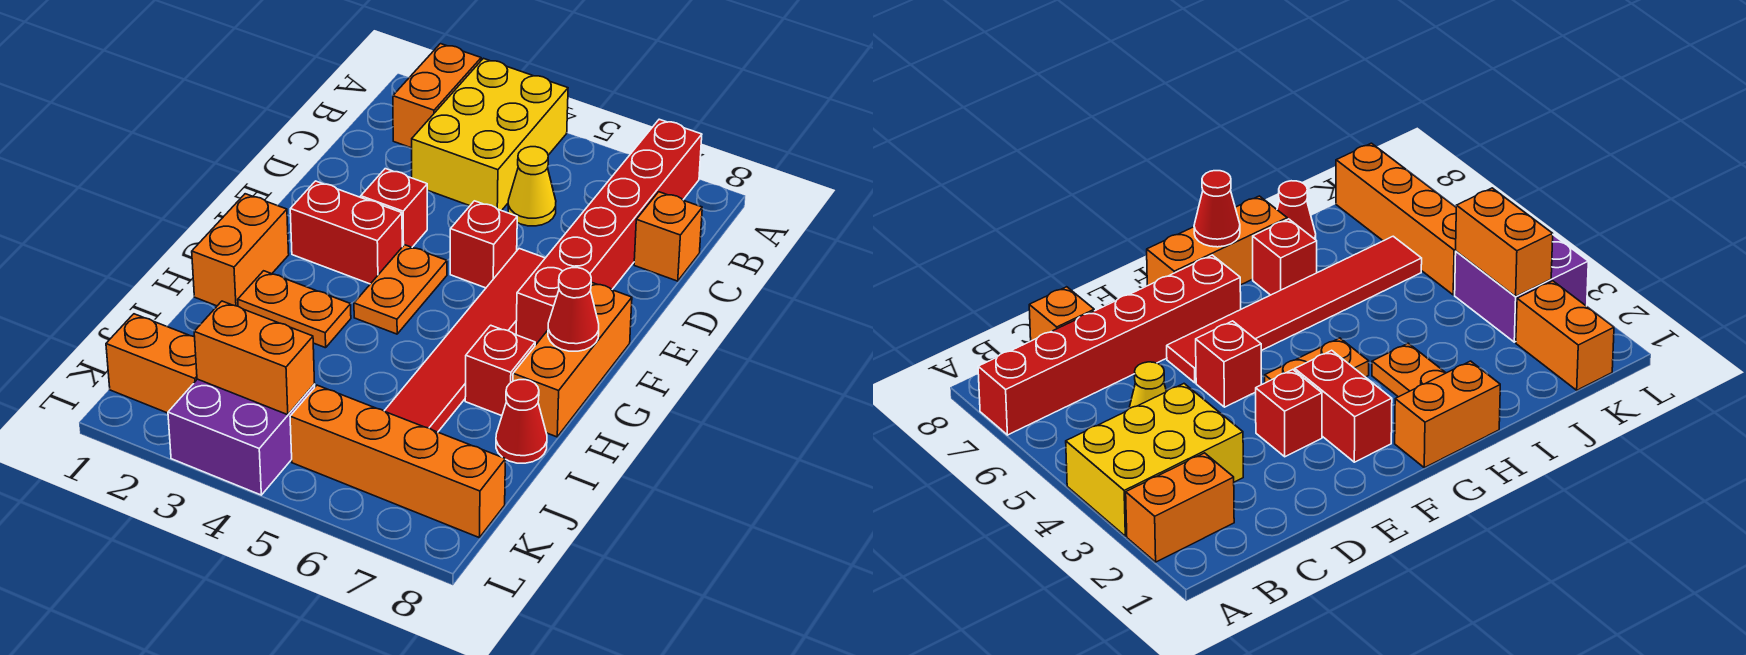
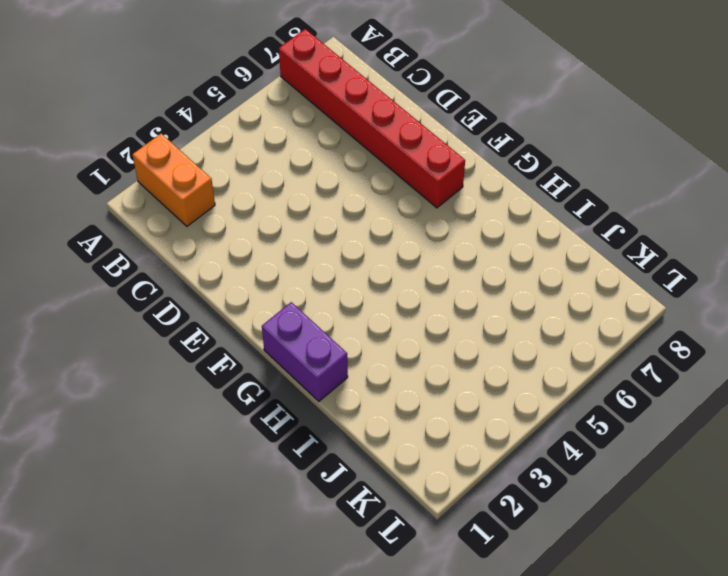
purple 1x2 brick [262,302,348,401] -> orange 1x2 brick [192,194,289,306]
none -> yellow 2x3 brick [412,58,568,211]
none -> yellow 1x1 cone [508,147,556,226]
none -> orange 1x1 brick [634,192,702,281]

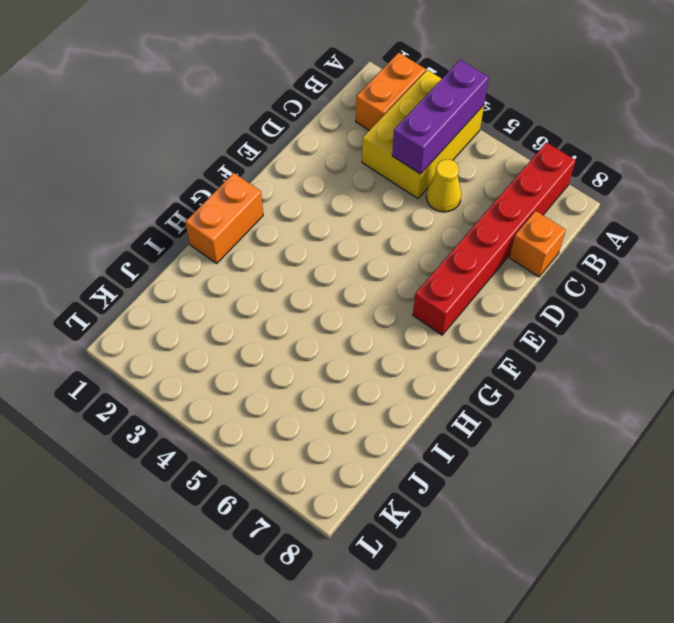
purple 1x3 brick [392,60,489,174] -> none
none -> red 1x1 brick [361,169,427,247]
none -> red 1x1 brick [450,201,517,288]
none -> red 1x6 tile [385,249,545,432]

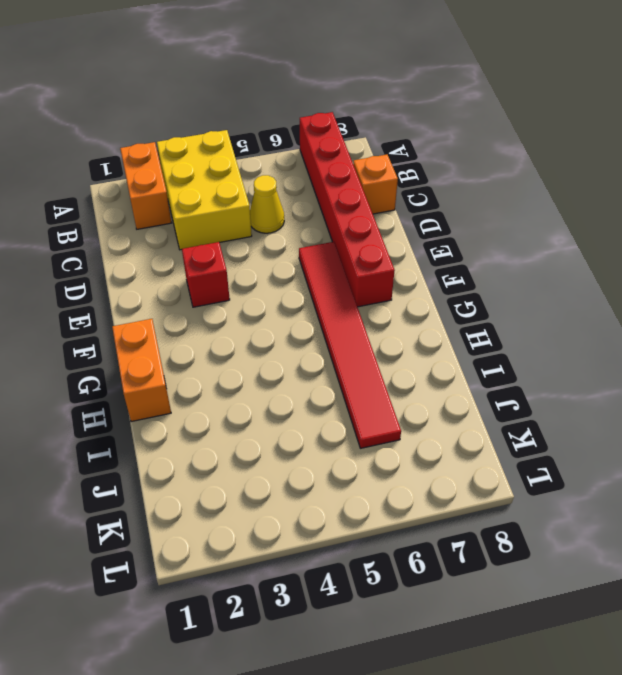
none -> red 1x1 brick [450,201,517,288]
none -> red 1x2 brick [290,181,402,284]
none -> orange 1x2 plate [354,245,447,334]

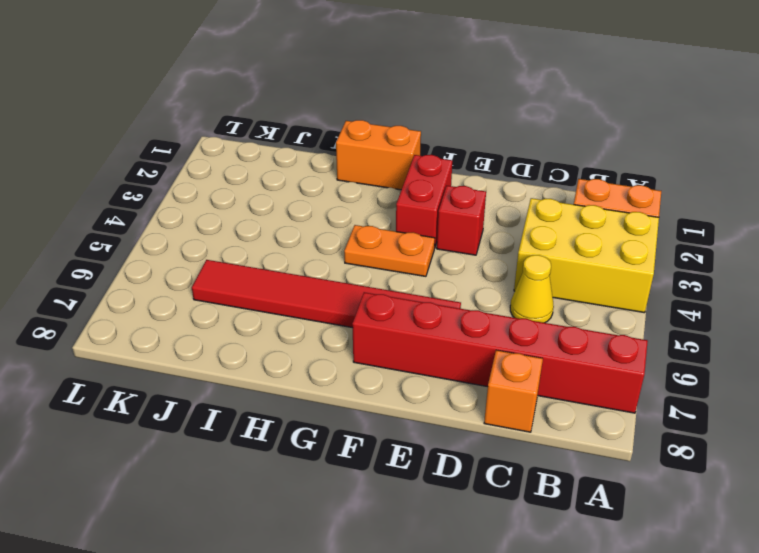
none -> red 1x1 brick [450,201,517,288]
none -> orange 1x3 brick [513,282,632,437]
none -> orange 1x2 plate [238,271,351,348]

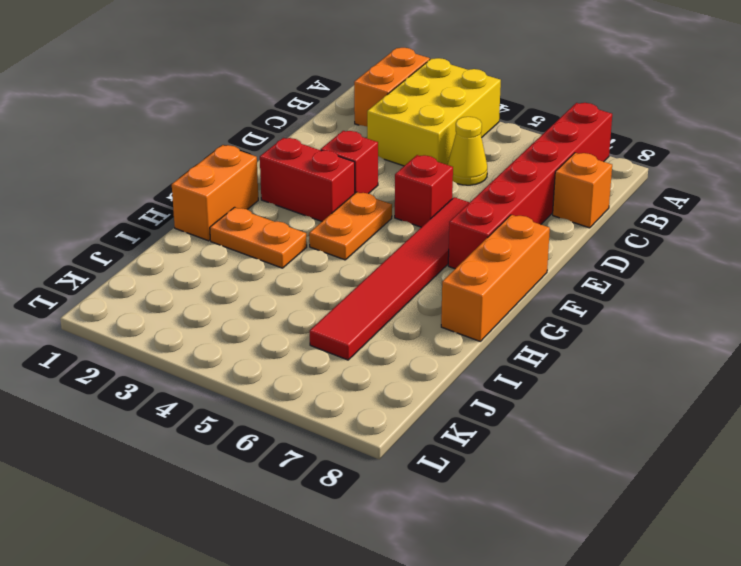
none -> red 1x1 brick [465,325,535,416]
none -> red 1x1 cone [496,380,547,463]
none -> orange 1x2 brick [106,314,197,413]

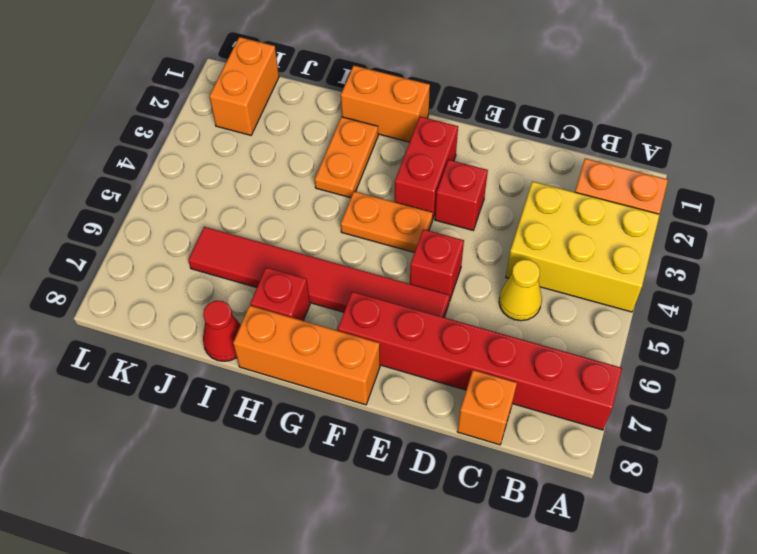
none -> purple 2x2 brick [168,379,315,495]
none -> orange 1x4 brick [290,385,505,537]
none -> red 1x1 cone [548,268,599,351]

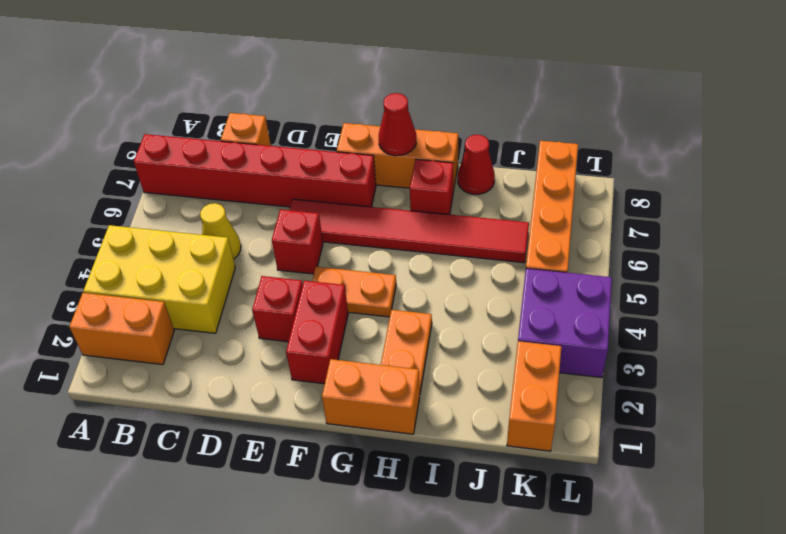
none -> orange 1x2 brick [194,301,315,415]

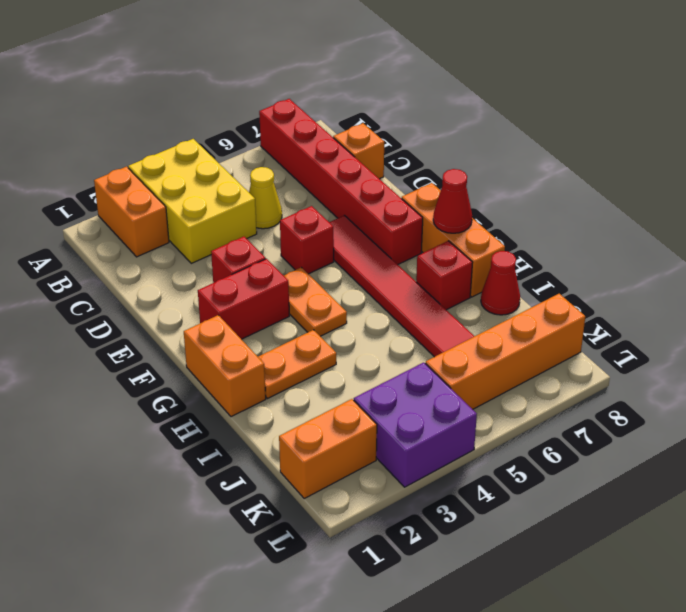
none -> orange 1x2 brick [194,301,315,415]

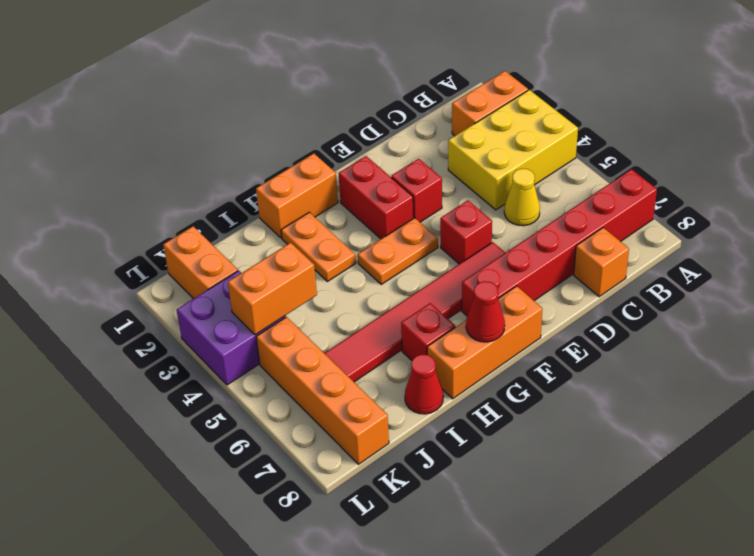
orange 1x2 brick [228,243,317,335] -> orange 1x2 brick turned to [194,301,315,415]

